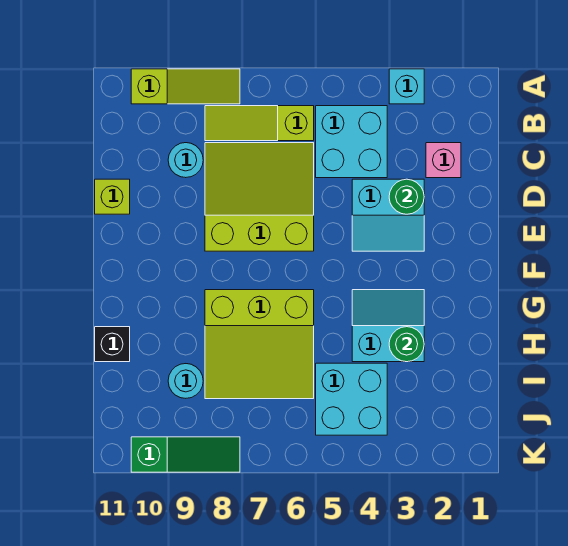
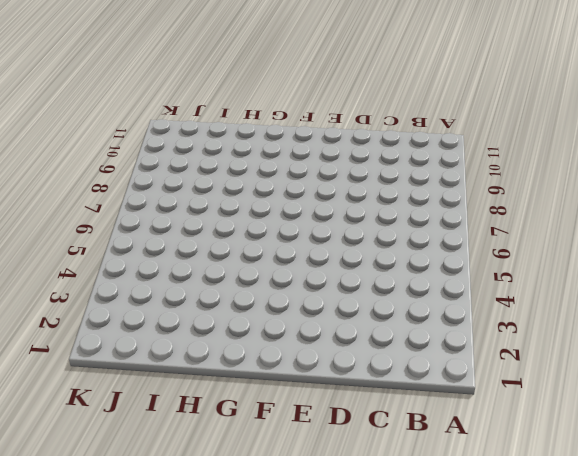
none -> cyan 1x1 brick [389,69,424,104]
none -> lime 1x3 slope [131,69,240,104]
none -> cyan 2x2 brick [316,106,387,178]

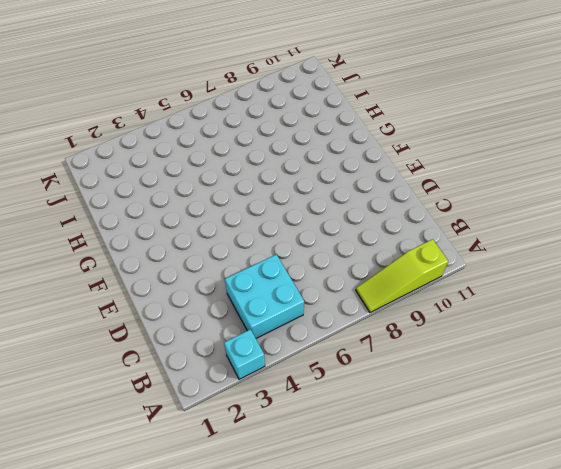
none -> lime 1x3 slope [205,106,314,141]
none -> pink 1x1 brick [426,143,461,178]
none -> lime 3x3 slope [205,143,314,251]

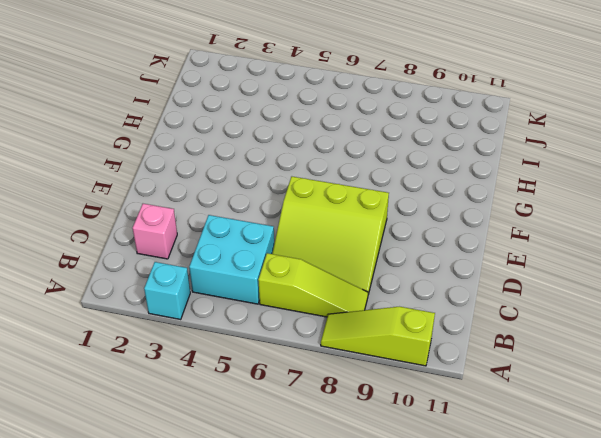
none -> cyan 1x1 round brick [168,143,203,178]
none -> cyan 2x2 slope [352,179,424,251]
none -> lime 1x1 brick [95,179,130,214]

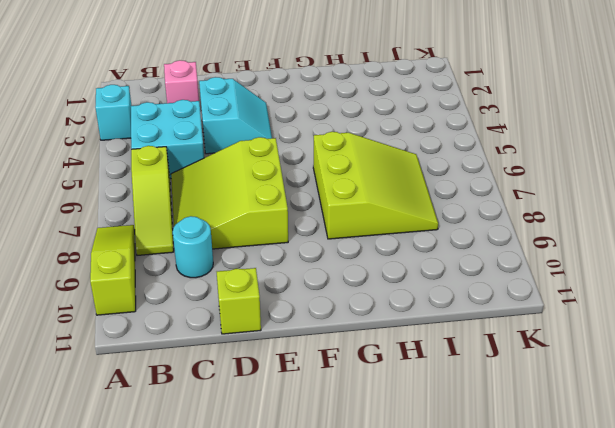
none -> cyan 2x2 slope [352,290,424,362]
none -> black 1x1 brick [95,327,130,362]
none -> cyan 2x2 brick [316,363,387,435]

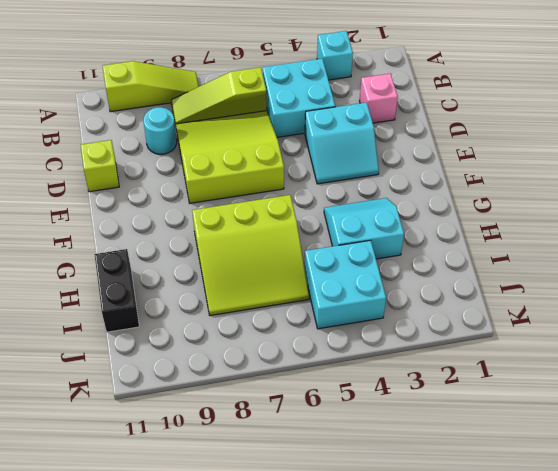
black 1x2 brick [94,249,139,332] -> black 1x1 brick [95,327,130,362]
none -> cyan 1x1 round brick [168,364,203,398]
none -> green 1x3 slope [131,437,240,472]
none -> green 1x1 round brick [389,179,424,214]

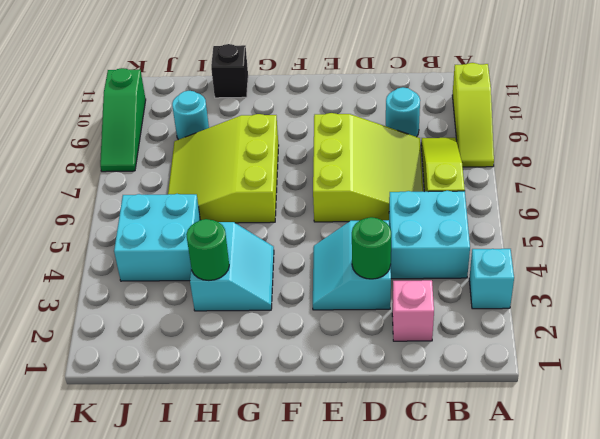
none -> lime 1x1 brick [95,179,130,214]

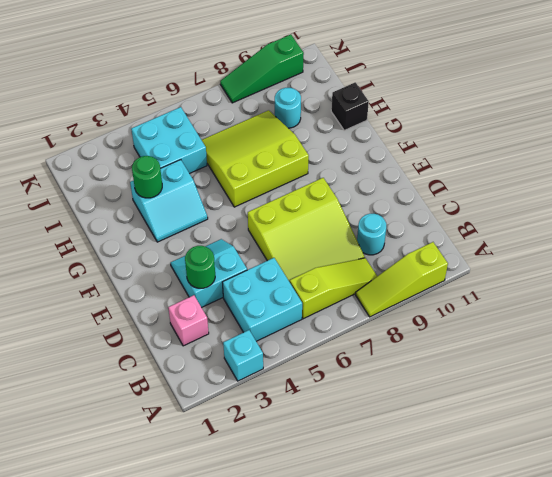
none -> lime 1x1 brick [95,179,130,214]

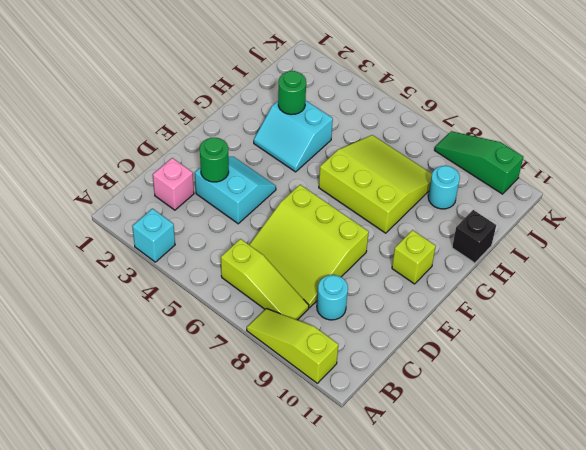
lime 1x1 brick [392,230,436,284] -> lime 1x1 brick moved to [95,179,130,214]
none -> cyan 2x2 brick [316,106,387,178]
none -> cyan 2x2 brick [316,363,387,435]

